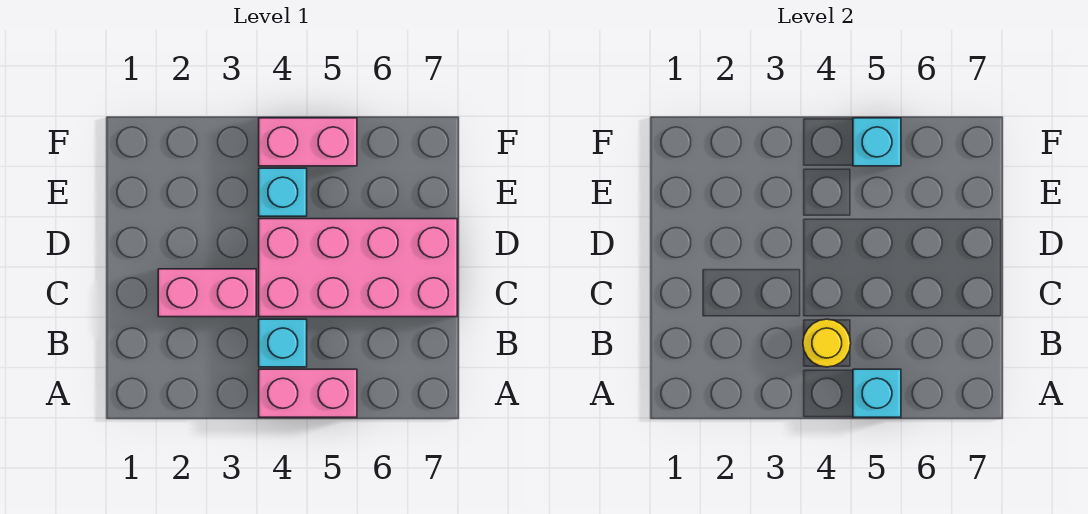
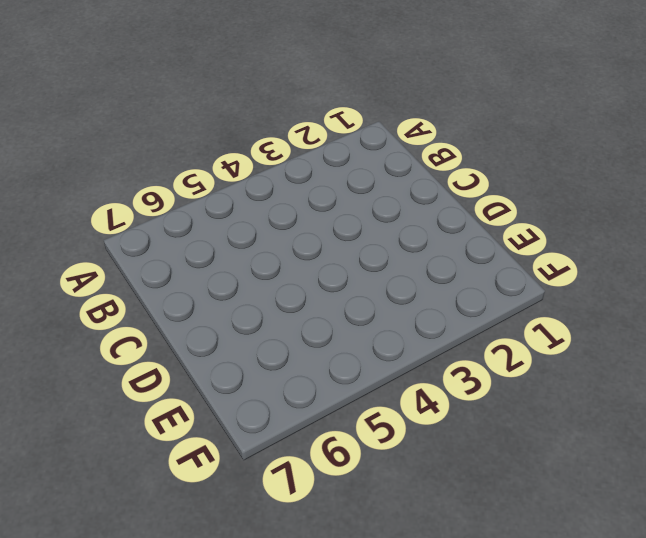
none -> pink 1x2 brick [259,369,357,417]
none -> cyan 1x1 brick [259,319,307,367]

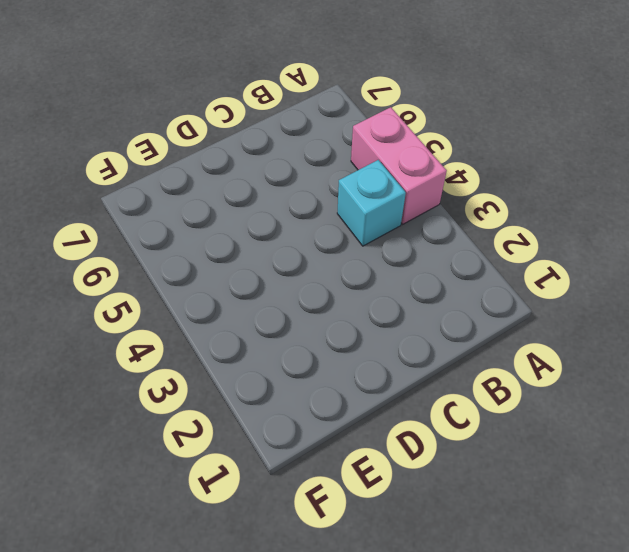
none -> pink 1x2 brick [158,269,256,317]
none -> pink 2x4 brick [259,219,457,317]

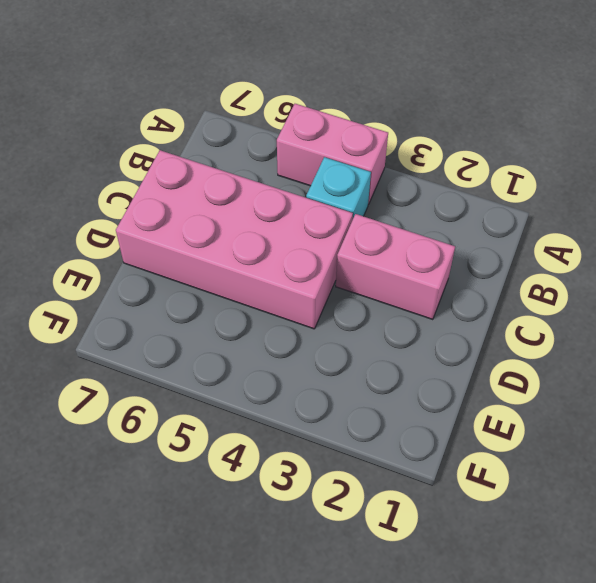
none -> cyan 1x1 brick [259,168,307,216]
none -> pink 1x2 brick [259,118,357,166]

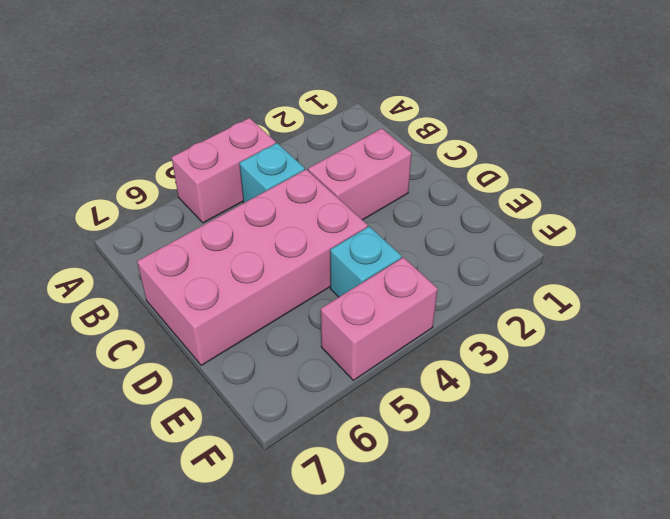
none -> cyan 1x1 brick [853,369,901,417]
none -> yellow 1x1 round brick [803,319,851,367]

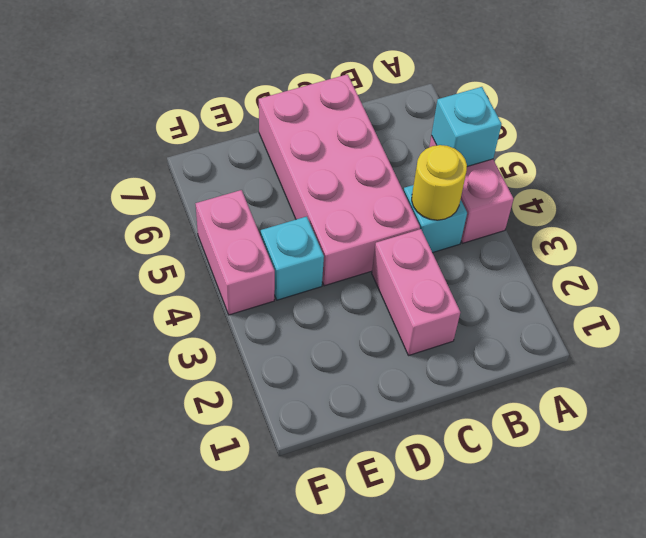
none -> cyan 1x1 brick [853,118,901,166]

